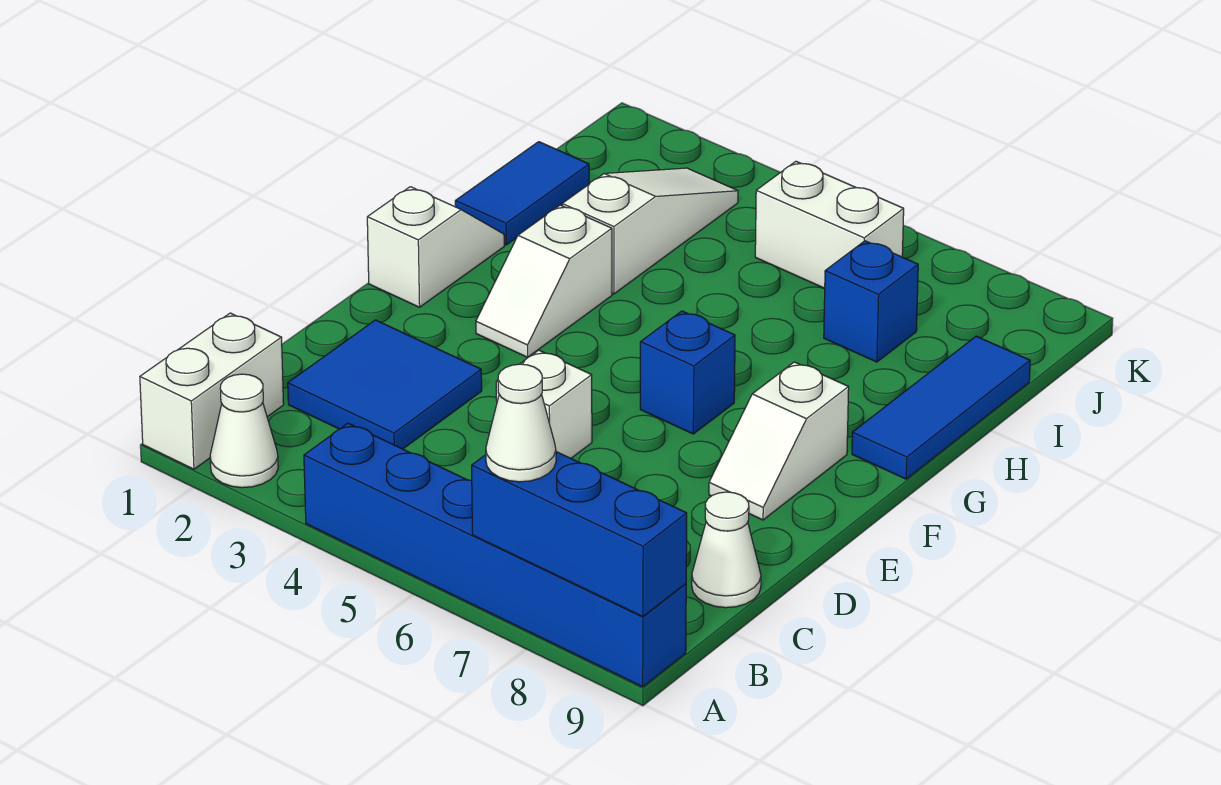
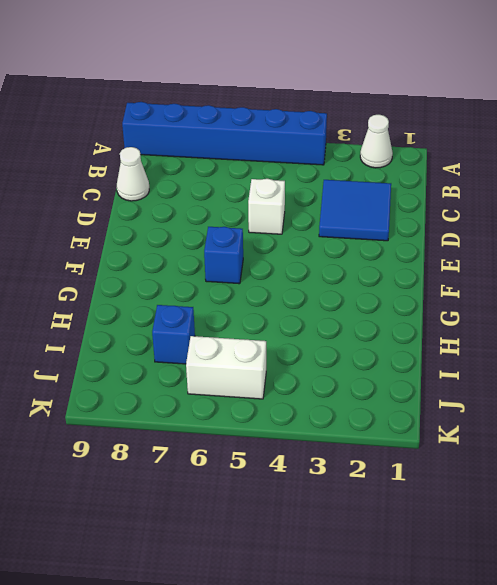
none -> white 1x2 brick [140,313,284,469]
none -> white 1x2 slope [709,362,849,520]
none -> white 1x2 slope [367,187,504,307]

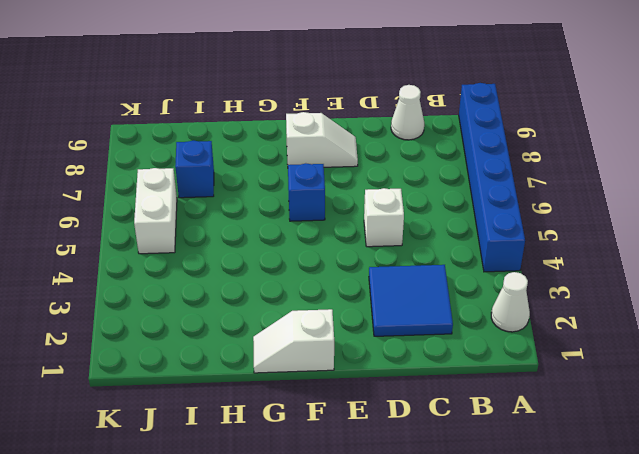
none -> white 1x2 brick [140,313,284,469]
none -> white 1x2 slope [476,205,612,357]
none -> blue 1x3 tile [852,336,1030,479]

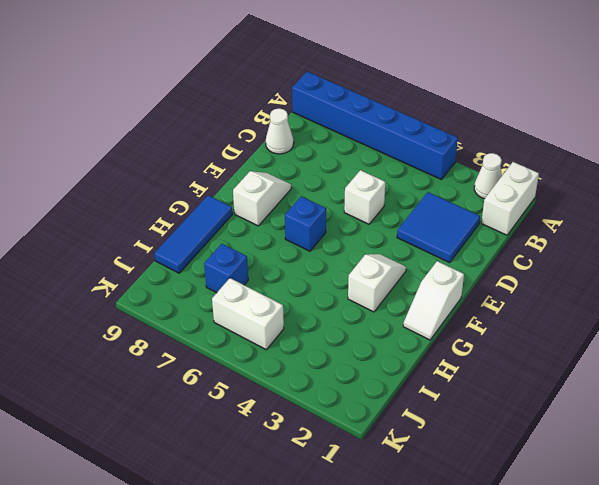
none -> blue 1x2 tile [455,142,589,245]
none -> white 1x3 slope [562,168,738,294]
none -> blue 1x3 brick [472,452,687,617]

